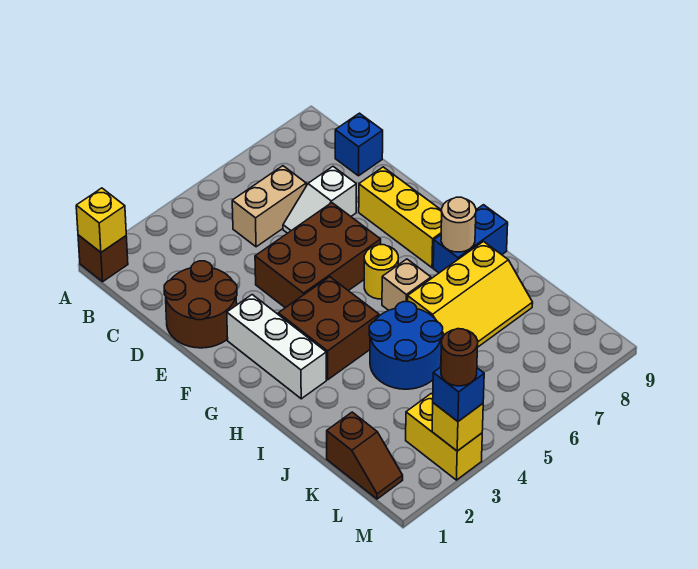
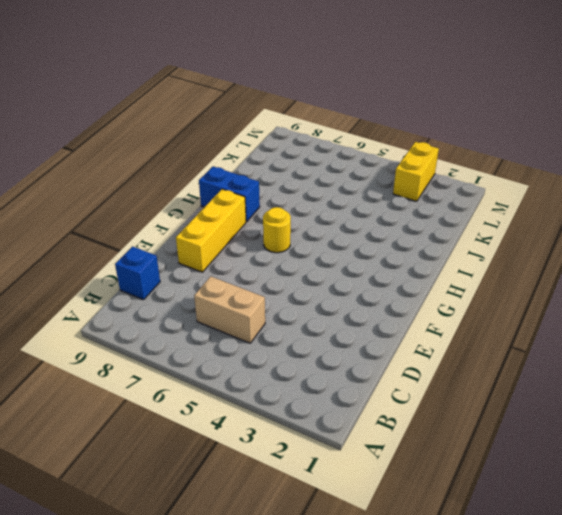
none -> brown 1x1 brick [78,235,128,282]
none -> brown 2x2 round brick [164,261,237,348]
none -> white 1x2 slope [283,167,356,233]

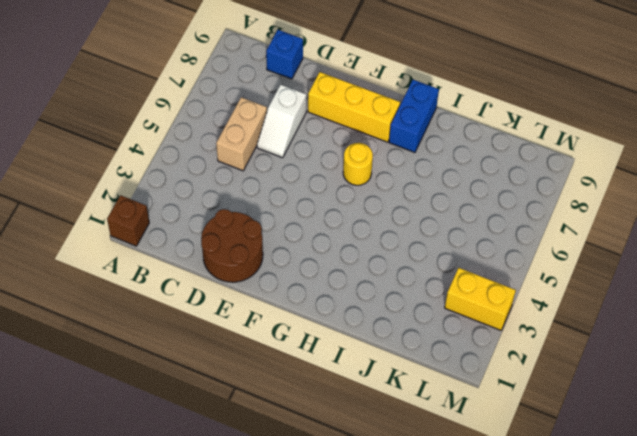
none -> brown 2x3 brick [255,203,381,308]
none -> white 1x3 brick [227,295,326,399]
none -> brown 2x2 brick [278,277,379,380]

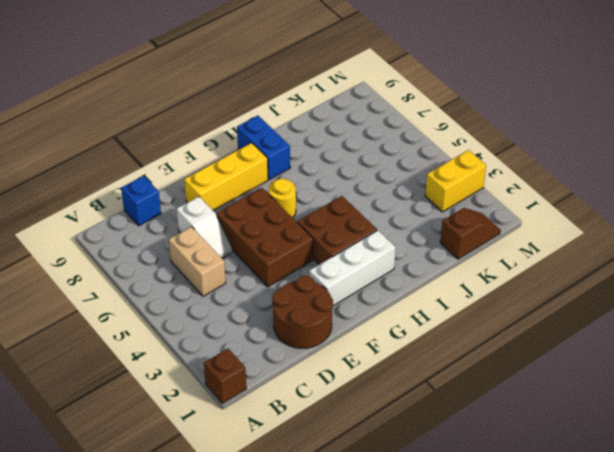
none -> tan 1x1 brick [382,259,431,310]
none -> blue 2x2 round brick [369,302,443,389]
none -> yellow 2x3 slope [408,242,533,348]

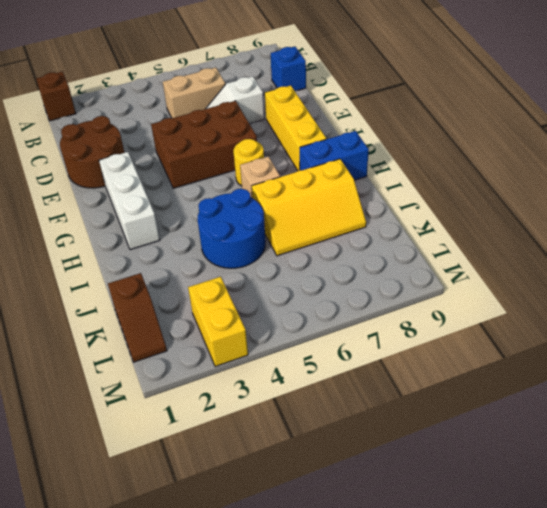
none -> brown 2x2 brick [278,277,379,380]
none -> yellow 1x1 brick [76,188,126,252]
none -> tan 1x1 round brick [441,197,476,252]

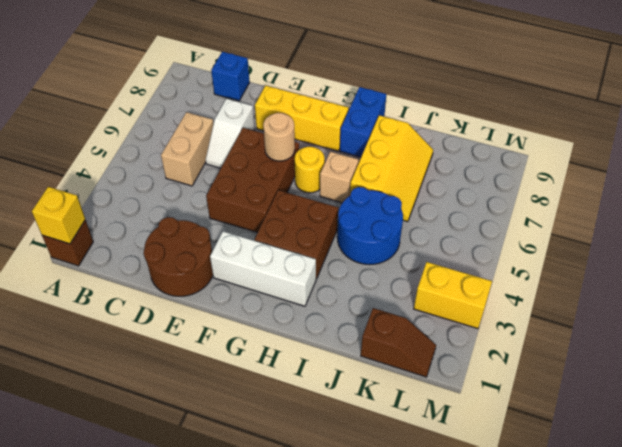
tan 1x1 round brick [263,113,295,161] -> tan 1x1 round brick moved to [441,197,476,252]
none -> yellow 1x1 brick [432,403,483,451]
none -> blue 1x1 brick [433,367,484,421]
none -> brown 1x1 round brick [441,329,478,386]

